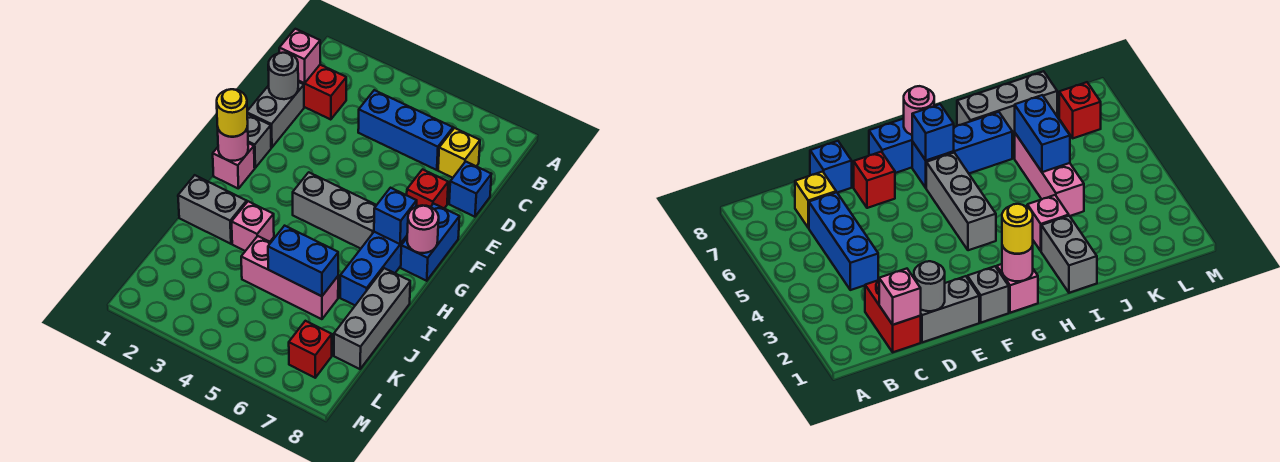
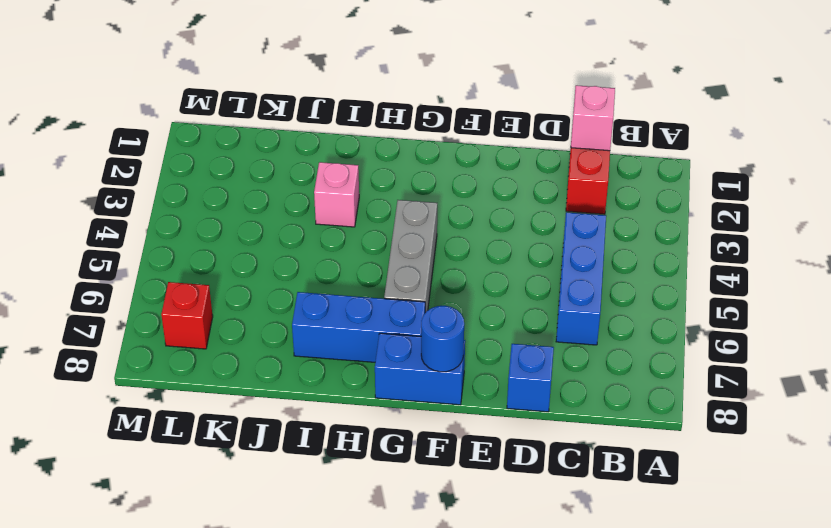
blue 1x1 round brick [421,306,464,372] -> none
none -> yellow 1x1 brick [438,128,480,178]
none -> grey 1x2 brick [247,82,304,148]
none -> red 1x1 brick [407,169,448,208]

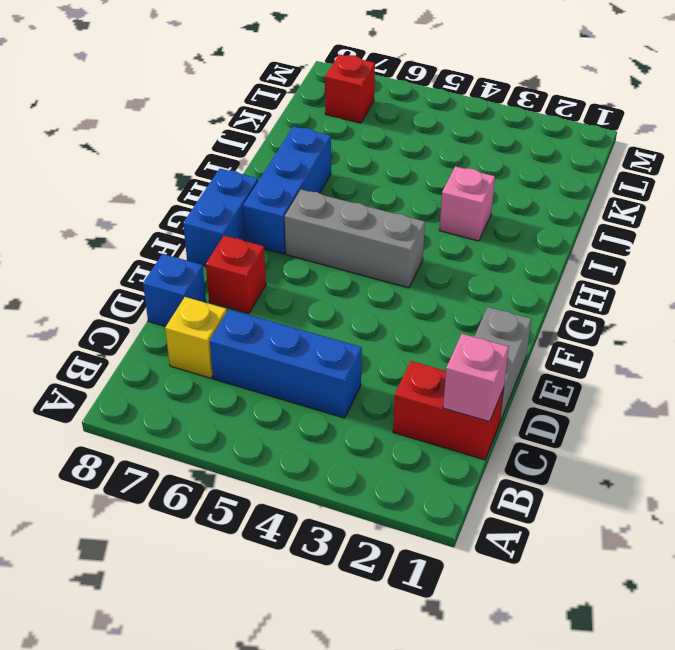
none -> grey 1x1 brick [247,114,271,168]
none -> pink 1x1 brick [213,143,255,189]
none -> grey 1x2 brick [178,175,247,244]

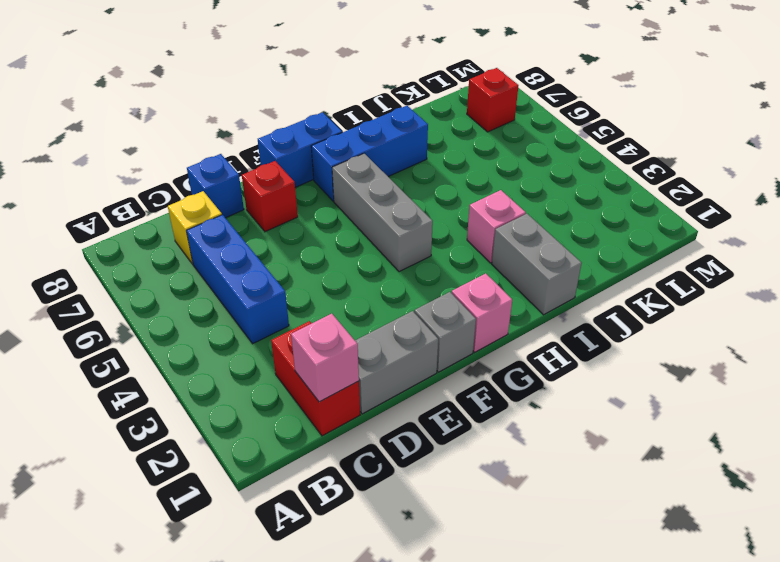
none -> grey 1x3 brick [334,268,410,369]
none -> pink 1x3 brick [241,236,338,319]
none -> grey 1x1 round brick [268,53,298,99]

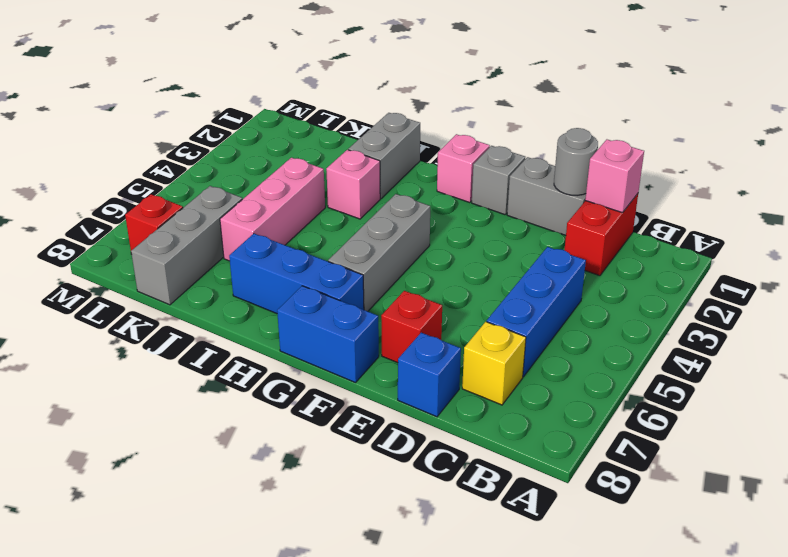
grey 1x3 brick [131,186,242,305] -> grey 1x3 brick turned to [334,268,410,369]
none -> pink 1x1 round brick [218,126,248,161]
none -> blue 1x1 brick [374,188,417,244]
none -> pink 1x1 round brick [407,205,439,253]

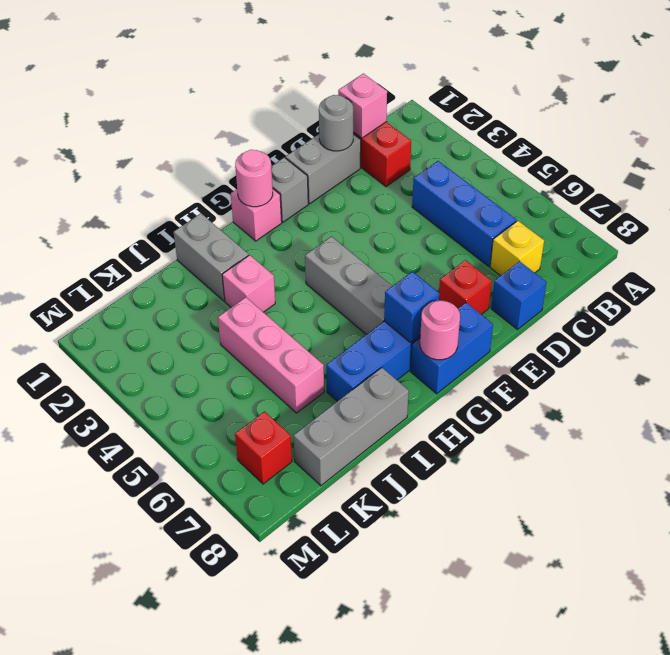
none -> blue 1x2 brick [268,226,338,296]
none -> yellow 1x1 round brick [217,89,248,137]

